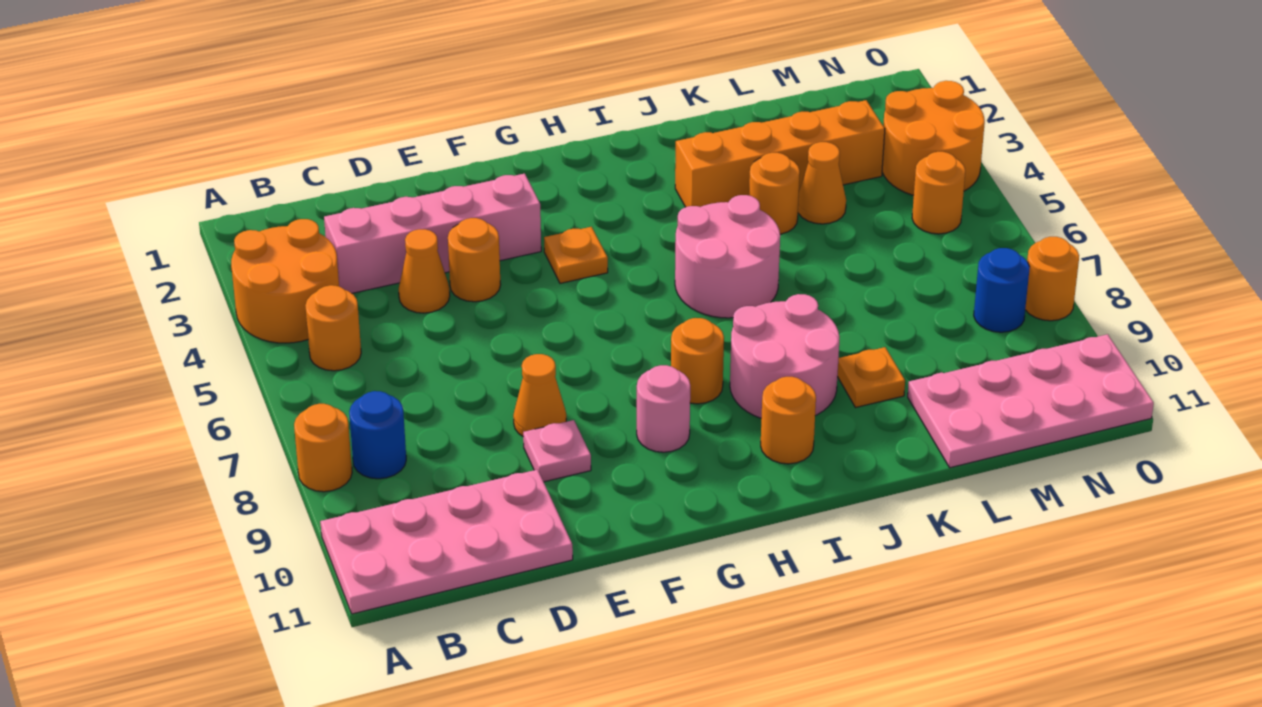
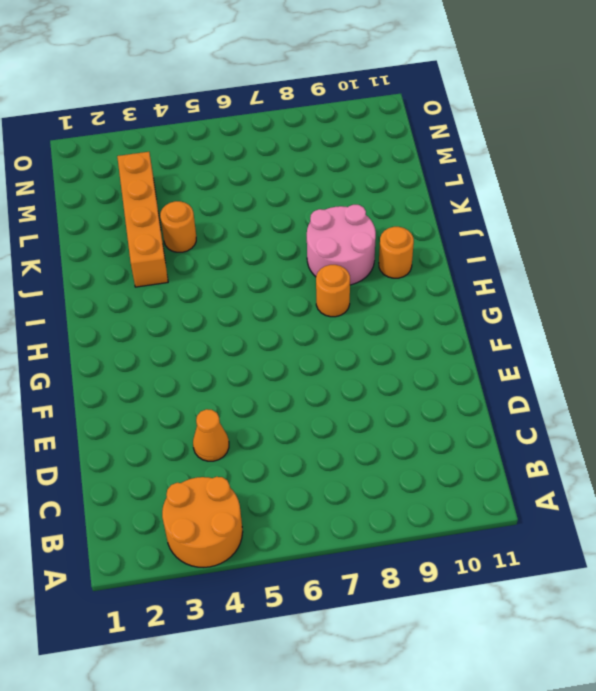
none -> orange 1x1 round brick [294,404,352,492]
none -> pink 2x4 plate [320,470,573,614]
none -> orange 1x1 round brick [305,285,361,371]

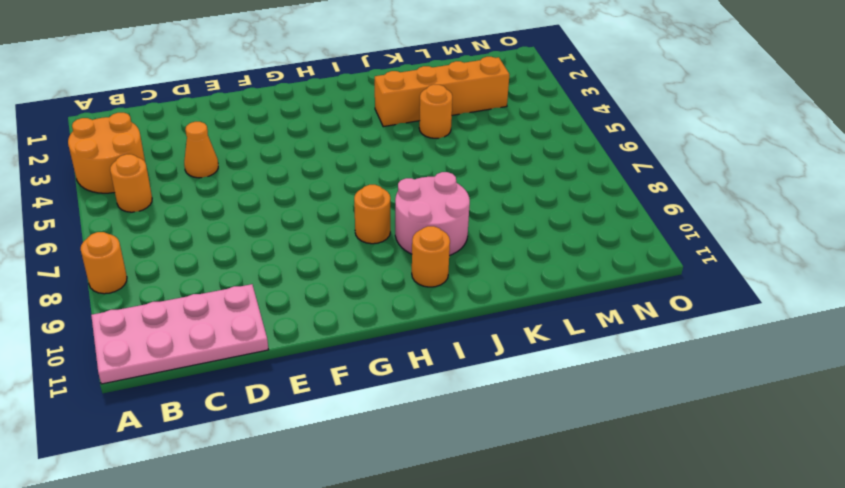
none -> blue 1x1 round brick [349,391,406,479]
none -> pink 1x4 brick [324,174,541,293]
none -> orange 1x1 round brick [448,218,501,302]

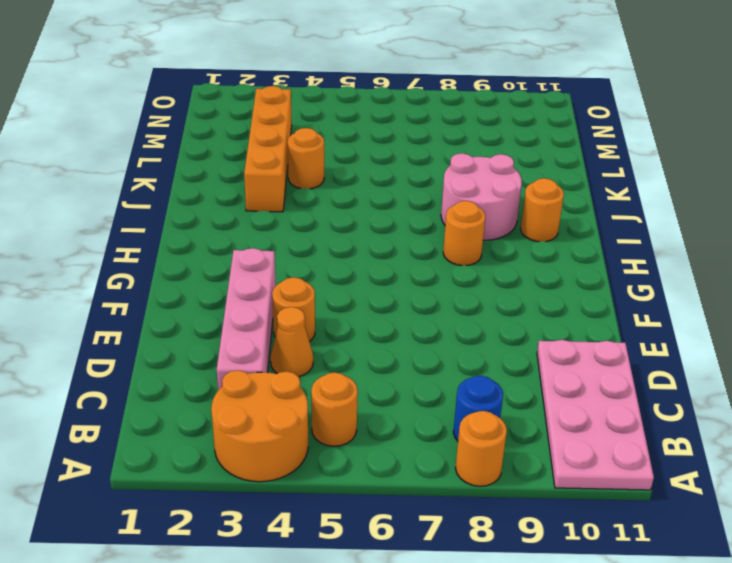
none -> orange 1x1 cone [513,354,566,436]
none -> pink 1x1 plate [523,420,591,482]
none -> orange 1x1 plate [544,227,608,283]

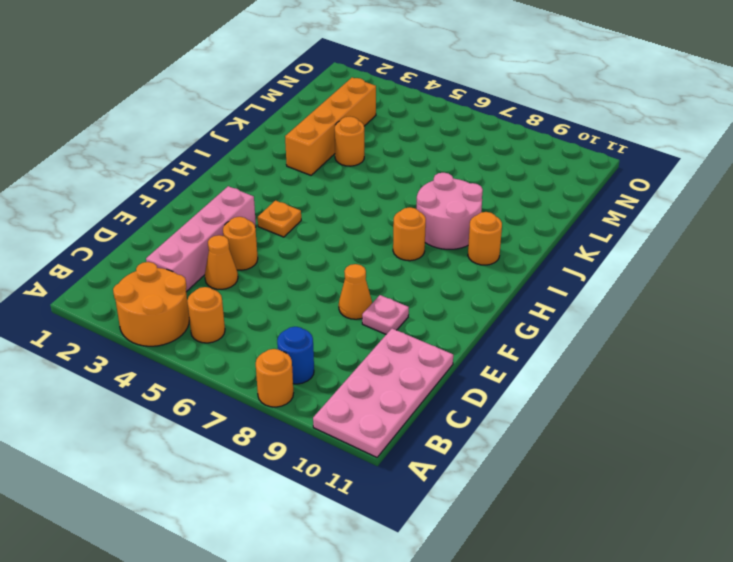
none -> pink 1x1 round brick [637,365,690,452]
none -> pink 2x2 round brick [675,195,780,318]
none -> orange 1x1 plate [837,347,905,408]

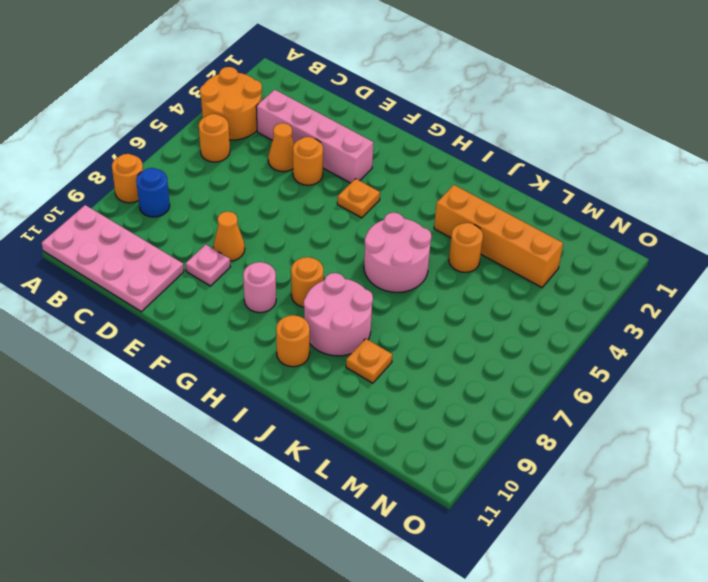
none -> orange 1x1 cone [798,142,846,224]
none -> pink 2x4 plate [908,334,1154,468]
none -> orange 2x2 round brick [882,81,985,195]

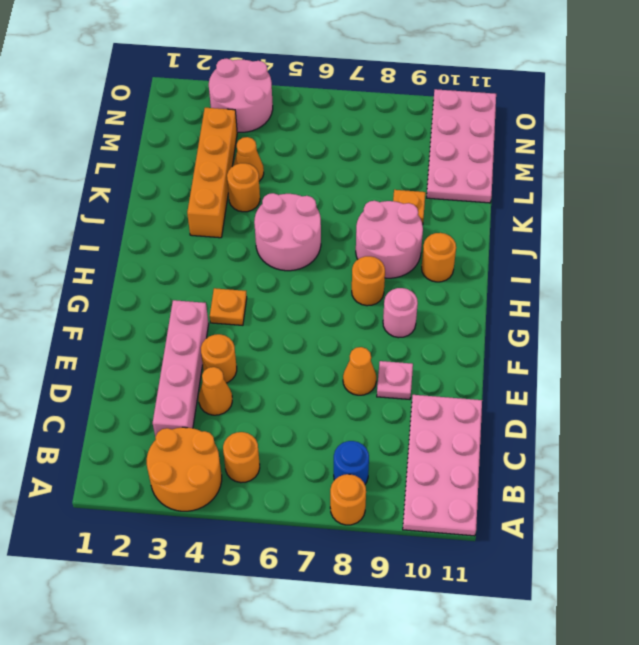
pink 2x2 round brick [209,58,273,132] -> orange 2x2 round brick [882,81,985,195]
none -> orange 1x1 round brick [912,152,965,234]
none -> blue 1x1 round brick [974,248,1030,332]
none -> orange 1x1 round brick [1025,237,1079,321]

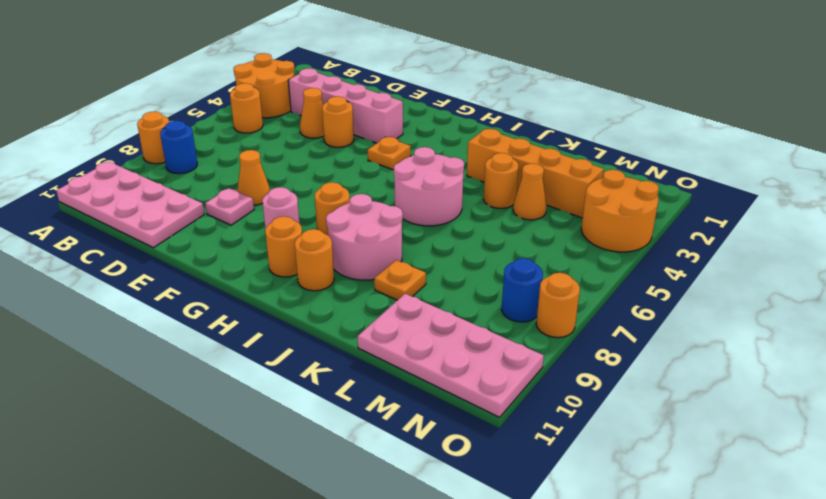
orange 1x1 round brick [265,216,302,277] -> orange 1x1 round brick moved to [912,152,965,234]

